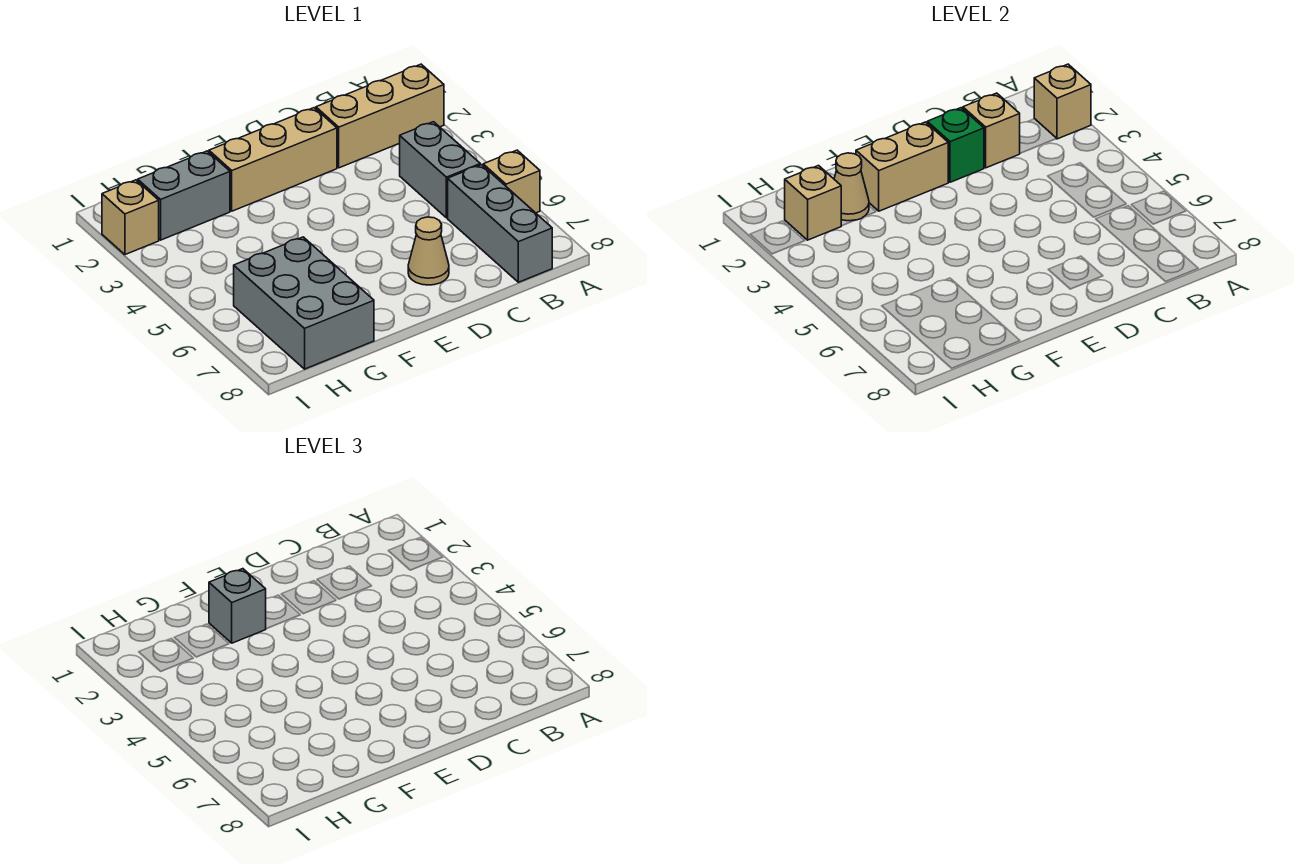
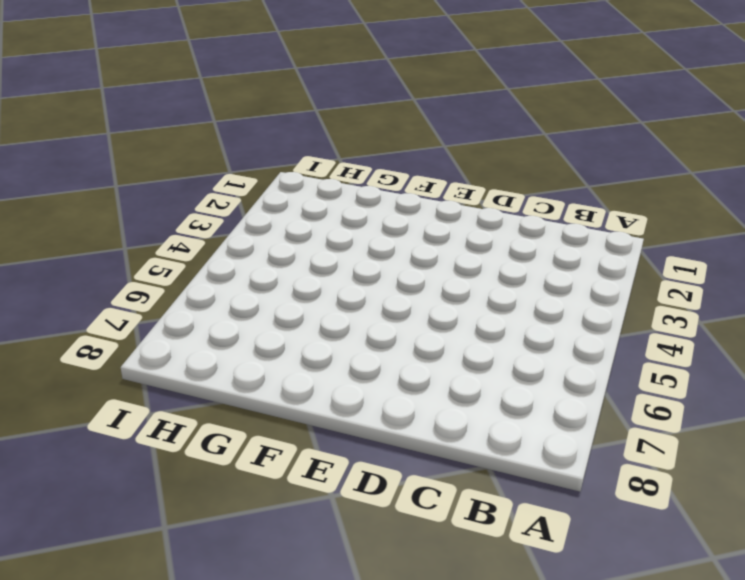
none -> tan 1x3 brick [316,64,444,168]
none -> tan 1x1 brick [483,150,540,213]
none -> grey 1x2 brick [400,122,480,218]

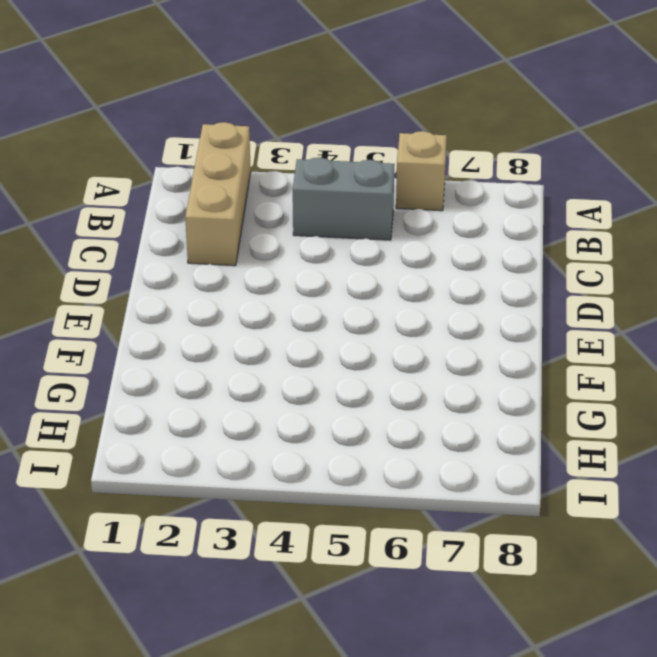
none -> grey 1x3 brick [448,165,552,282]
none -> tan 1x3 brick [209,108,337,211]
none -> tan 1x1 cone [408,217,449,285]

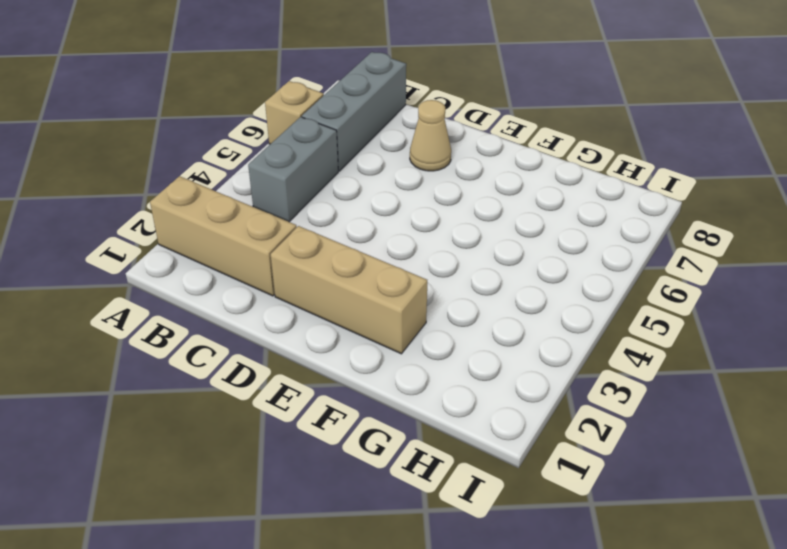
none -> grey 1x2 brick [138,151,230,240]
none -> grey 2x3 brick [234,237,374,369]
none -> tan 1x1 brick [102,180,159,255]

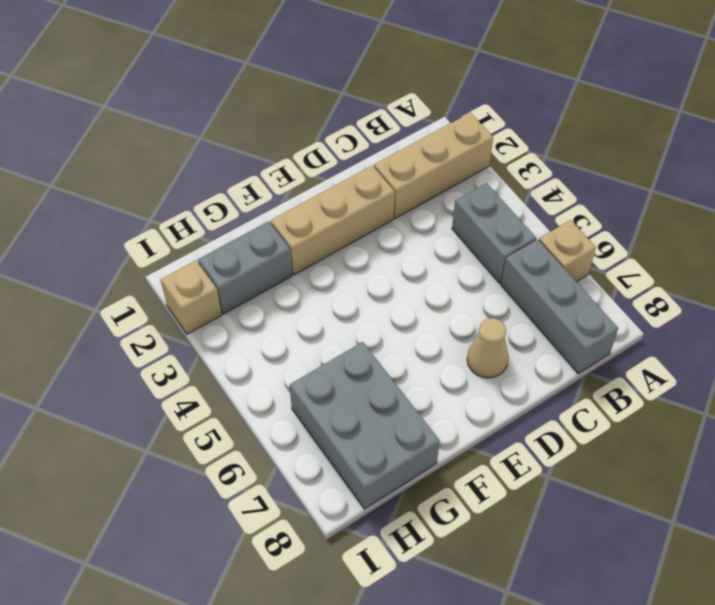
none -> tan 1x1 brick [1034,64,1091,139]
none -> tan 1x1 brick [963,93,1020,168]
none -> green 1x1 brick [927,108,984,182]

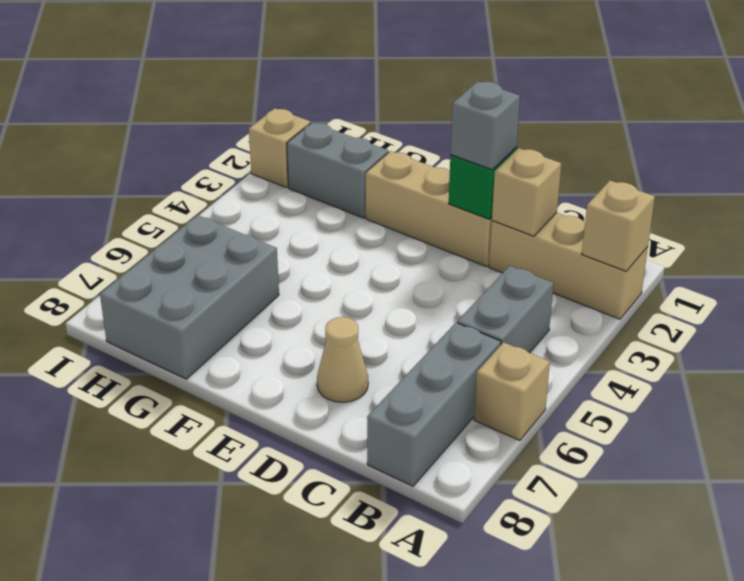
grey 1x1 brick [450,81,520,170] -> grey 1x1 brick moved to [209,569,266,643]
none -> tan 1x2 brick [856,122,949,211]
none -> tan 1x1 cone [834,153,869,221]
none -> tan 1x1 brick [785,166,841,240]

